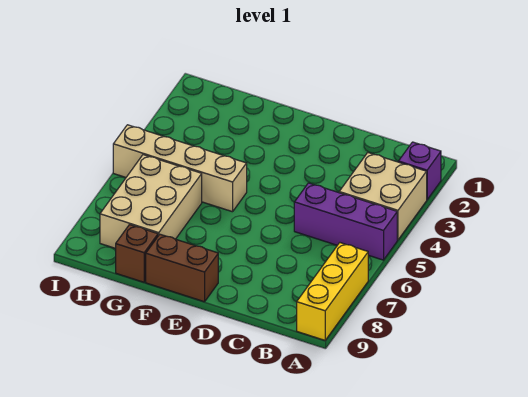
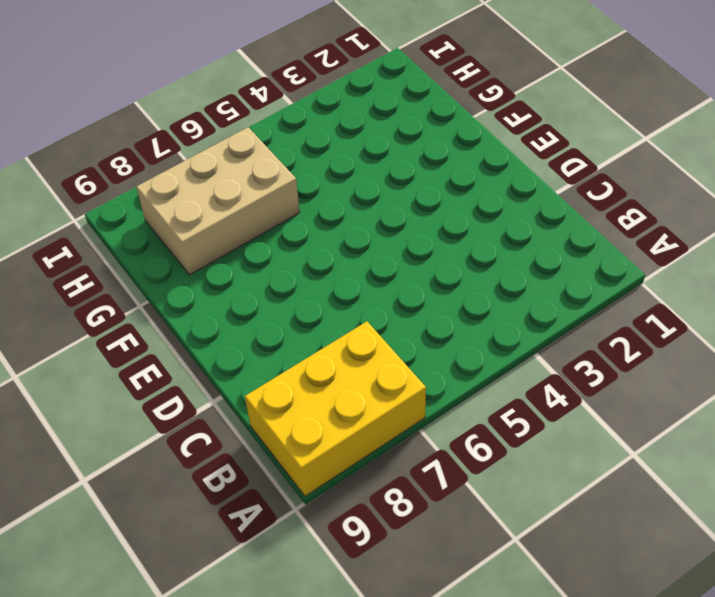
yellow 2x3 brick [245,322,426,496] -> yellow 1x3 brick [297,243,368,340]
none -> purple 1x1 brick [398,142,441,199]
none -> tan 2x2 brick [339,153,427,240]

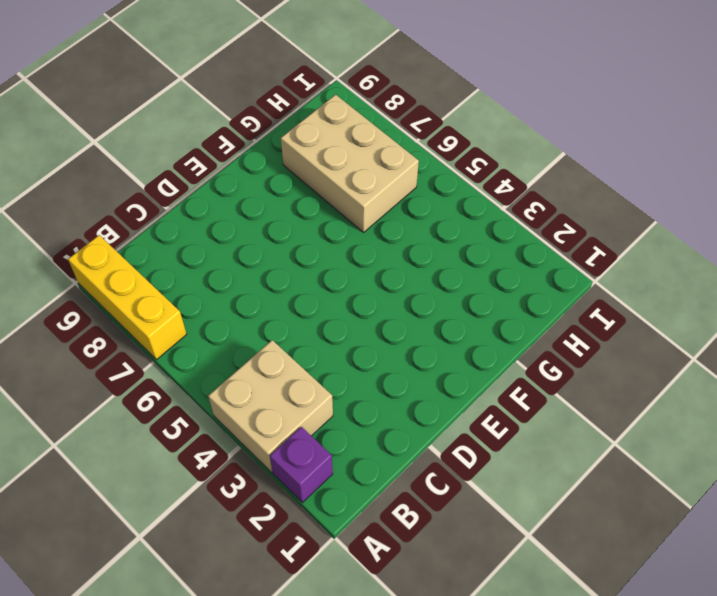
none -> purple 1x3 brick [294,183,397,260]
none -> brown 1x2 brick [146,234,218,302]

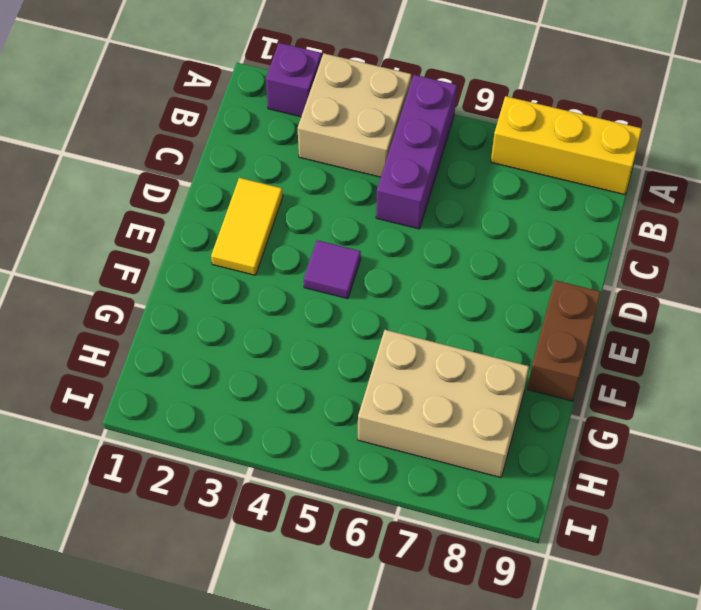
yellow 1x2 tile [211,178,283,275] -> none
purple 1x1 tile [304,240,361,299] -> none
none -> tan 1x4 brick [113,125,247,212]
none -> brown 1x1 brick [116,225,158,282]

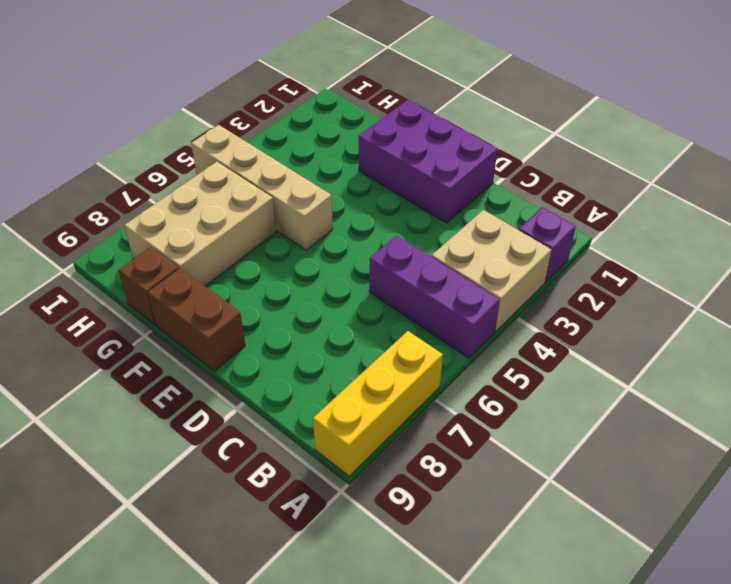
purple 2x3 brick [358,100,498,223] -> none

